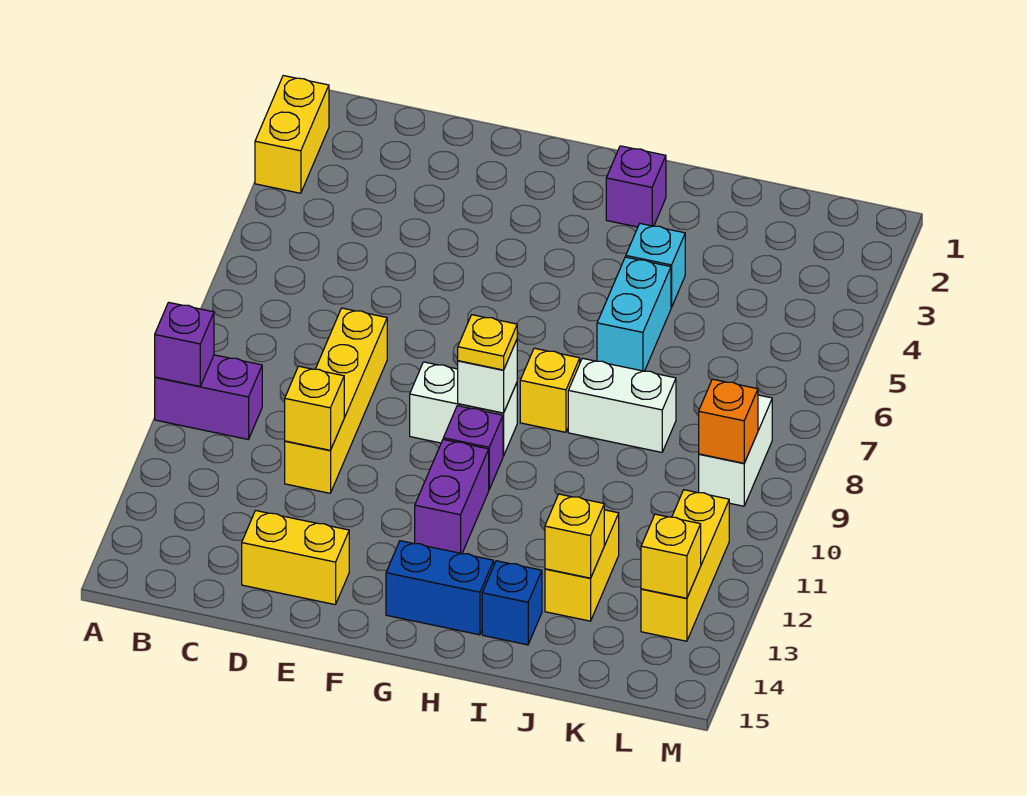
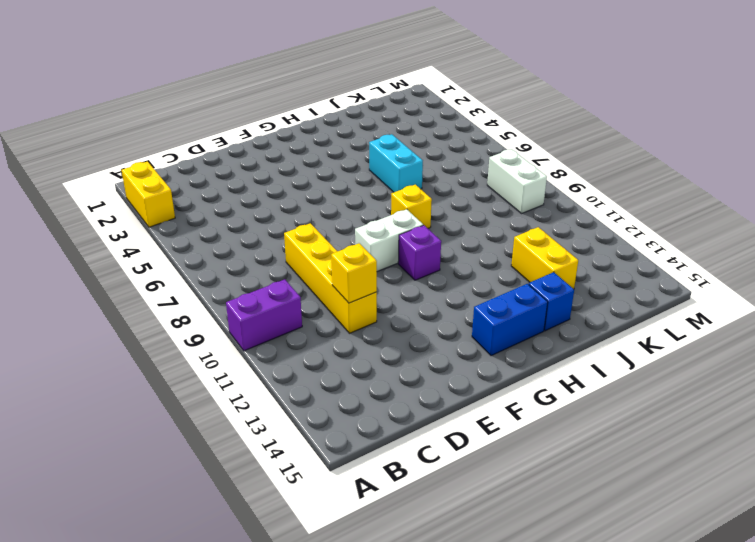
none -> yellow 1x2 brick [242,511,349,605]
none -> purple 1x2 brick [415,440,489,554]
none -> purple 1x1 brick [606,146,666,227]

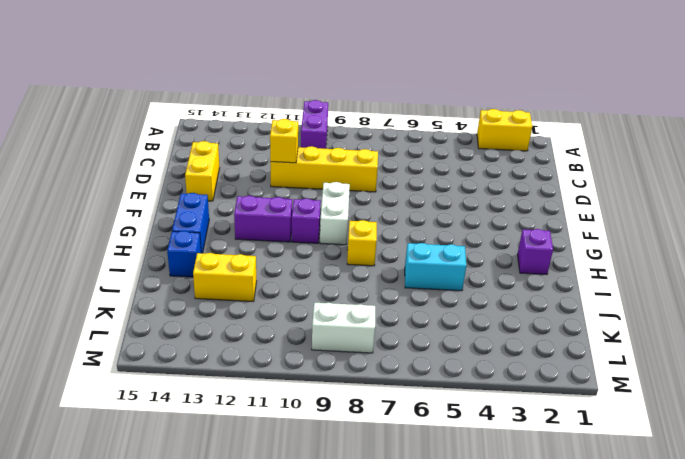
none -> cyan 1x1 brick [626,224,685,307]
none -> white 1x2 brick [568,358,676,452]
none -> yellow 1x3 brick [641,490,729,641]

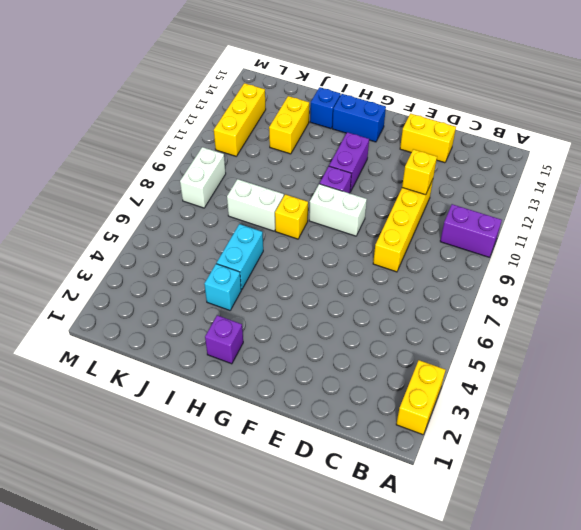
none -> purple 1x1 brick [155,302,214,386]
none -> white 1x1 brick [458,340,517,413]
none -> yellow 1x1 brick [545,494,604,578]

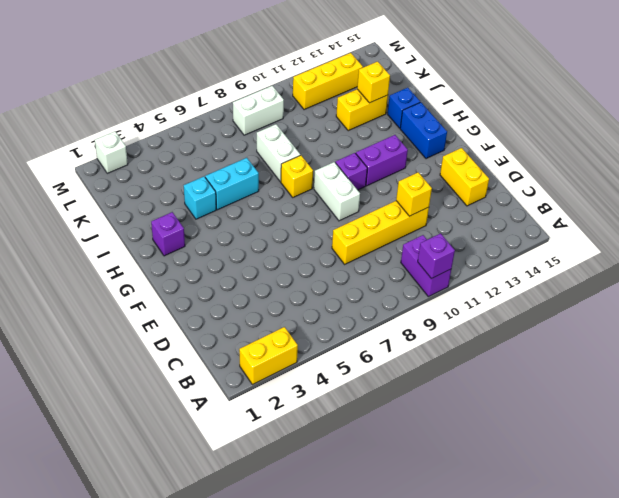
white 1x1 brick [95,132,128,173] -> white 1x1 brick moved to [458,340,517,413]
none -> orange 1x1 brick [699,379,758,463]
none -> yellow 1x1 brick [641,514,701,598]
none -> yellow 1x1 plate [458,315,517,370]

